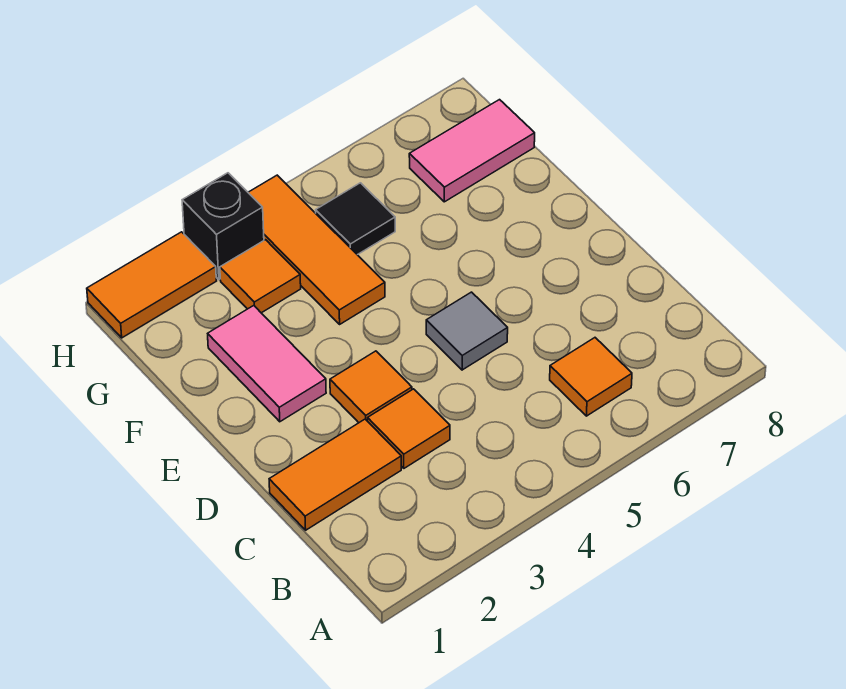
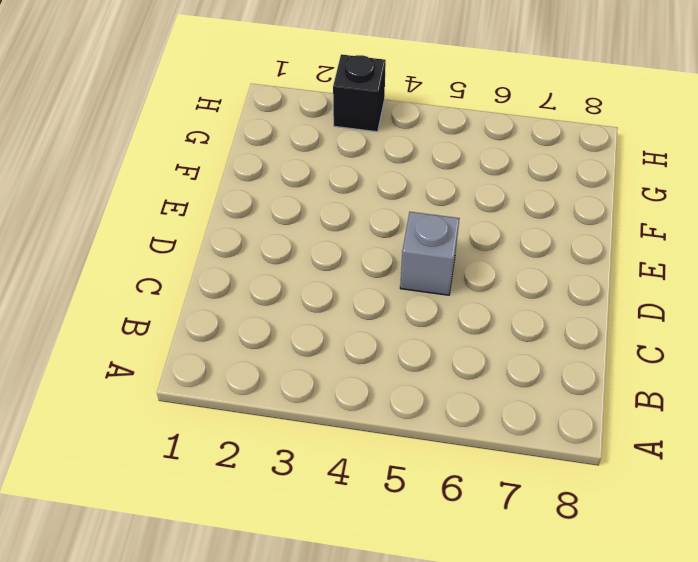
grey 1x1 brick [400,212,460,295] -> grey 1x1 tile [426,292,508,370]
none -> orange 1x1 tile [550,338,632,416]
none -> orange 1x2 tile [269,419,401,530]
none -> orange 1x1 tile [368,389,450,468]

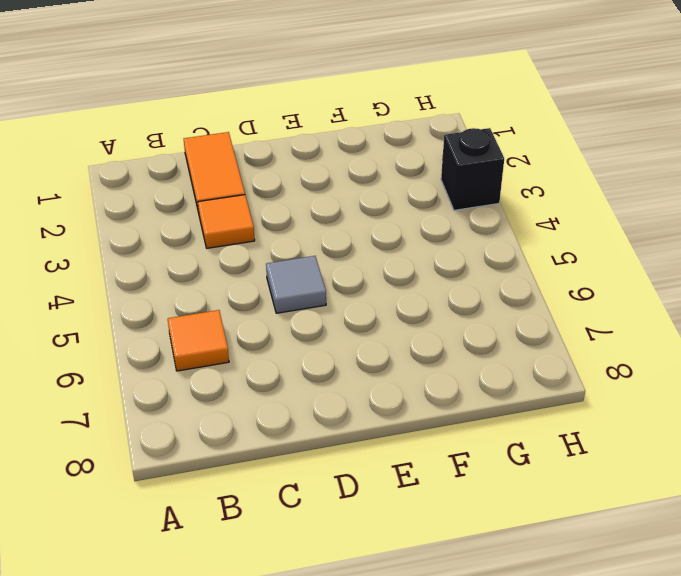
none -> orange 1x1 tile [330,351,412,423]
none -> pink 1x2 tile [208,306,326,422]
none -> orange 1x3 tile [248,175,385,324]

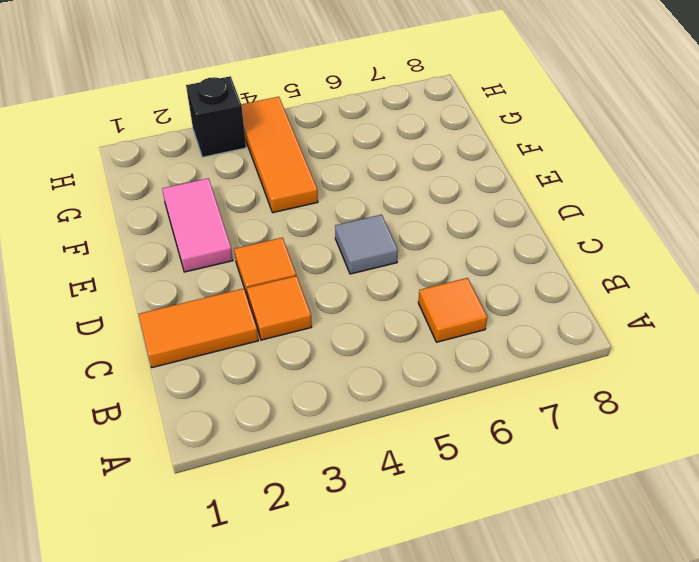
none -> orange 1x1 tile [220,240,301,313]
none -> black 1x1 tile [316,183,395,255]
none -> pink 1x2 tile [409,100,535,202]

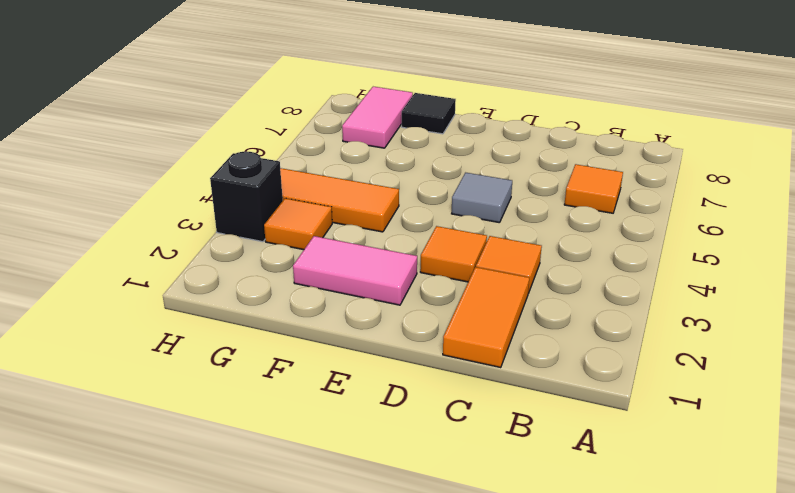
black 1x1 tile [402,93,456,134] -> black 1x1 tile moved to [316,183,395,255]
none -> orange 1x2 tile [87,232,216,338]

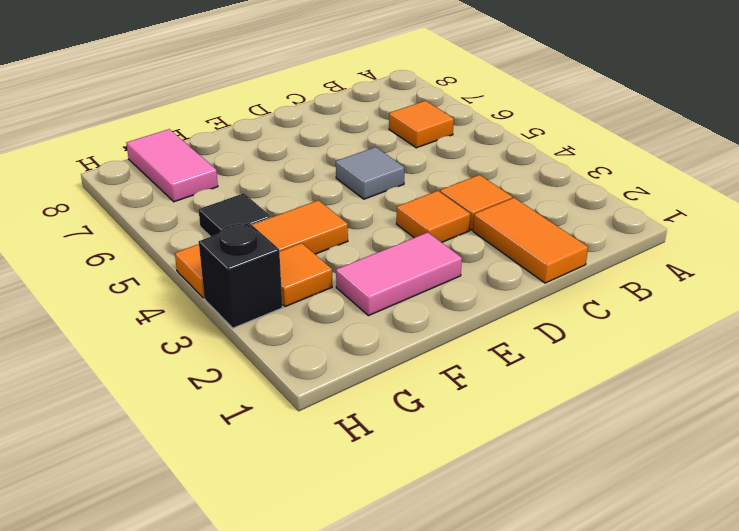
none -> orange 1x2 tile [87,232,216,338]

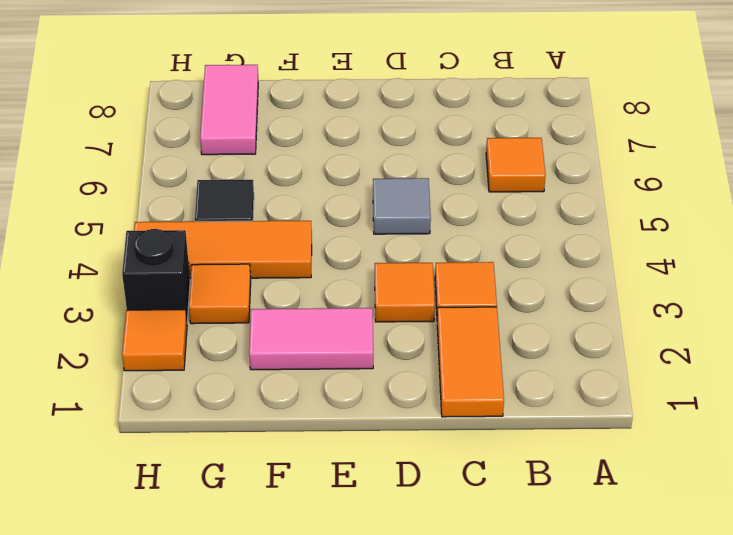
orange 1x1 tile [122,310,187,371] -> orange 1x2 tile [87,232,216,338]

